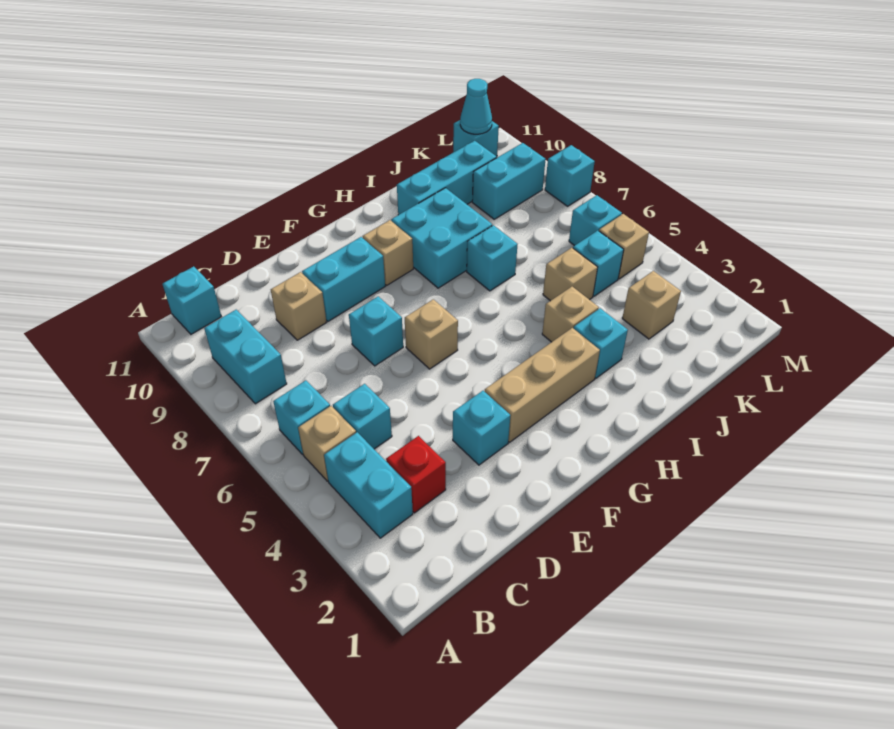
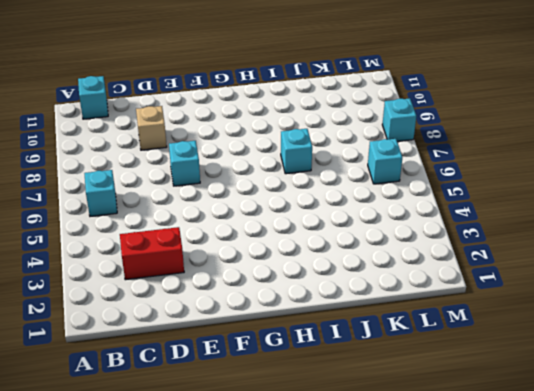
red 1x2 brick [120,227,184,280] -> red 1x1 brick [386,436,446,513]
none -> cyan 1x2 brick [324,432,413,538]
none -> tan 1x1 brick [298,406,356,481]
none -> cyan 1x2 brick [204,310,287,404]

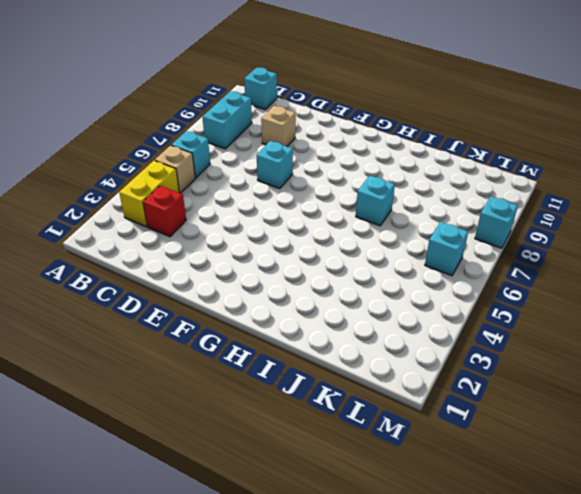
yellow 1x2 brick [119,160,179,227] -> cyan 1x2 brick [324,432,413,538]
none -> cyan 1x1 brick [333,384,392,449]
none -> cyan 1x1 brick [453,391,510,465]
none -> cyan 1x2 brick [302,237,385,321]

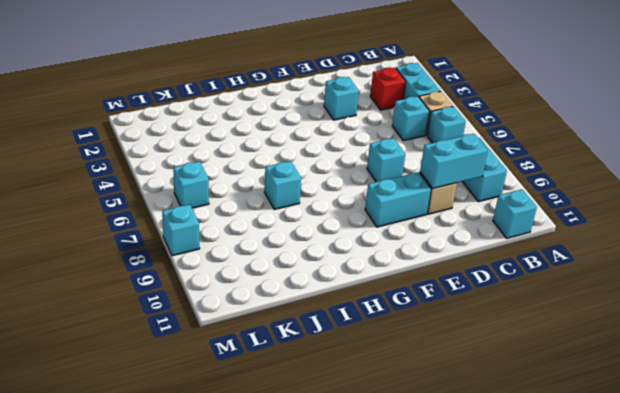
cyan 1x2 brick [420,134,488,188] -> cyan 1x2 brick moved to [472,143,546,219]
none -> tan 1x3 brick [485,328,600,442]
none -> tan 1x1 brick [405,299,458,369]
none -> tan 1x1 brick [363,220,413,285]

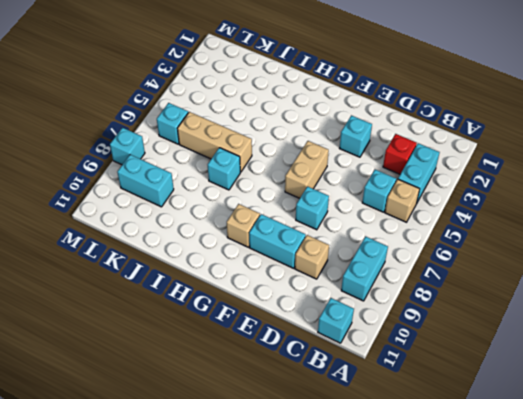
tan 1x2 brick [285,141,329,198] -> tan 1x1 brick [405,299,458,369]
tan 1x3 brick [177,112,252,172] -> tan 1x3 brick moved to [485,328,600,442]
none -> cyan 1x1 brick [273,380,330,454]
none -> cyan 2x2 brick [391,188,493,288]
none -> cyan 1x1 brick [573,308,628,378]

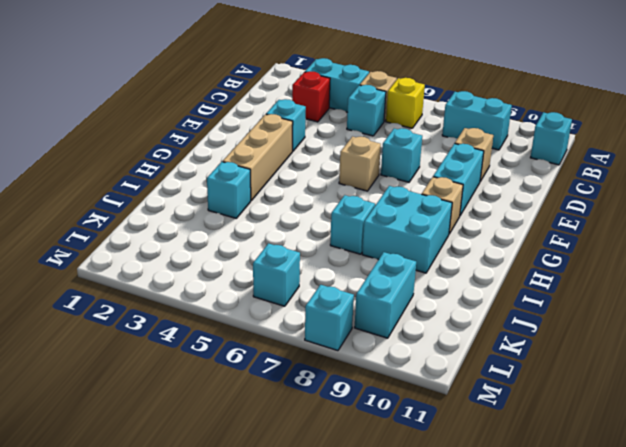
yellow 1x1 brick [386,78,425,128] -> cyan 1x1 brick [273,380,330,454]
none -> tan 1x1 brick [542,287,599,342]
none -> cyan 1x3 brick [397,141,497,215]
none -> tan 1x1 brick [543,248,598,301]

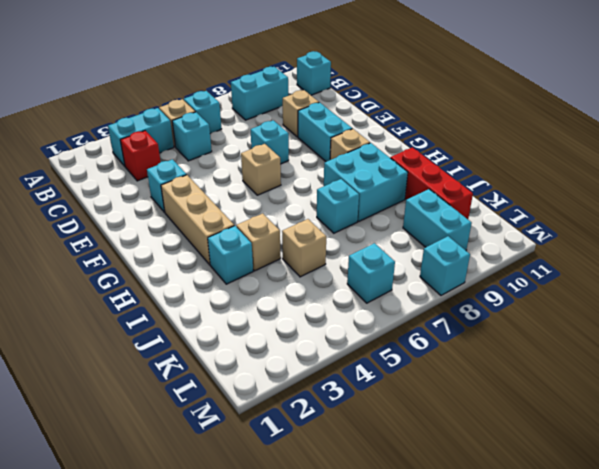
red 1x3 brick [391,147,473,219] -> cyan 1x3 brick [397,141,497,215]
none -> tan 1x1 brick [622,271,681,339]
none -> cyan 1x1 brick [573,231,624,296]
none -> tan 1x1 brick [599,214,649,279]

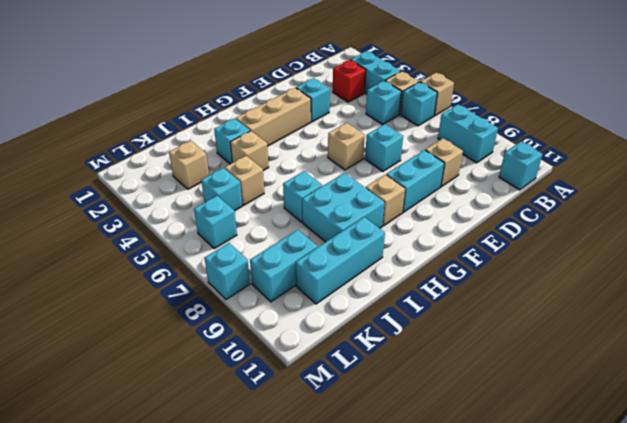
tan 1x1 brick [421,72,454,116] -> tan 1x1 brick moved to [599,214,649,279]
none -> cyan 1x1 brick [453,120,499,157]
none -> cyan 1x1 cone [460,79,492,134]

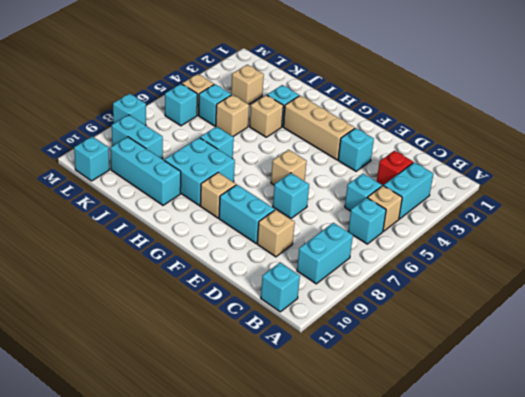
none -> cyan 1x1 cone [460,79,492,134]

